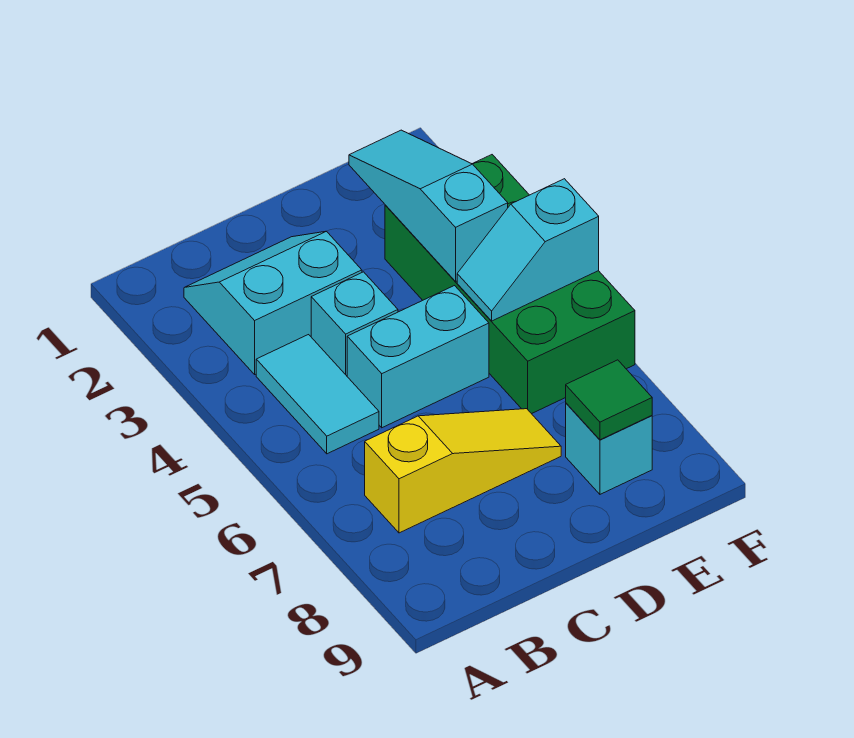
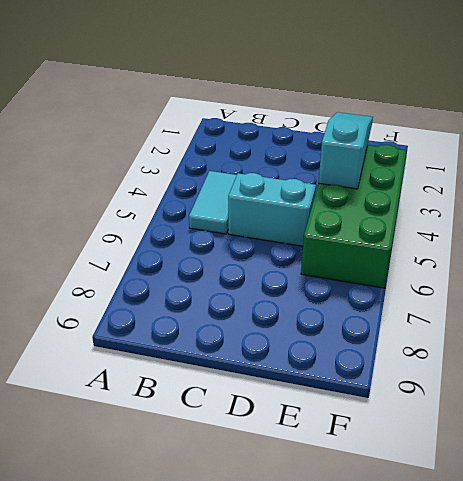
none -> cyan 2x2 slope [184,231,362,374]
none -> yellow 1x3 slope [365,409,561,533]

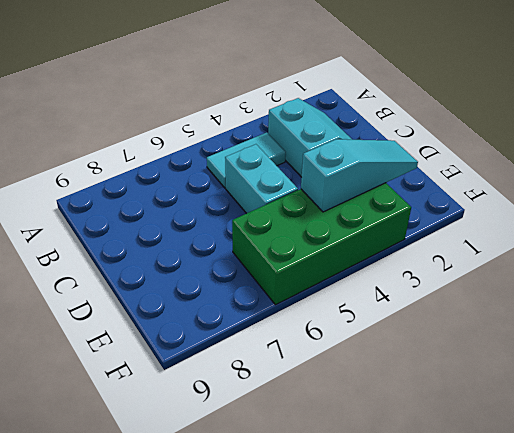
none -> yellow 1x3 slope [365,409,561,533]
none -> cyan 1x1 brick [311,272,398,376]

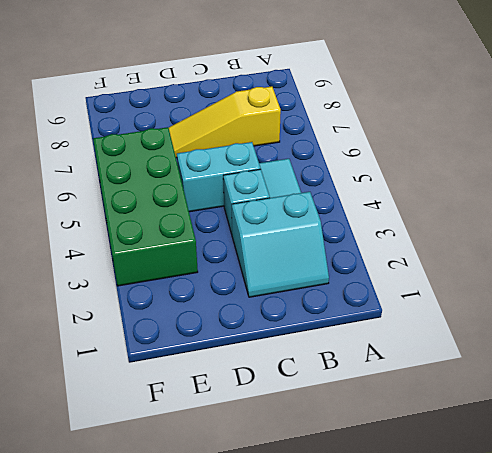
none -> cyan 1x1 brick [566,403,652,494]
none -> cyan 1x3 slope [349,130,508,281]

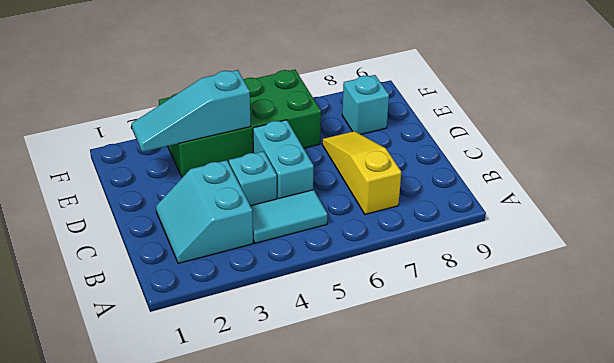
none -> cyan 1x2 slope [457,179,599,321]
none -> green 1x1 tile [566,360,652,440]

